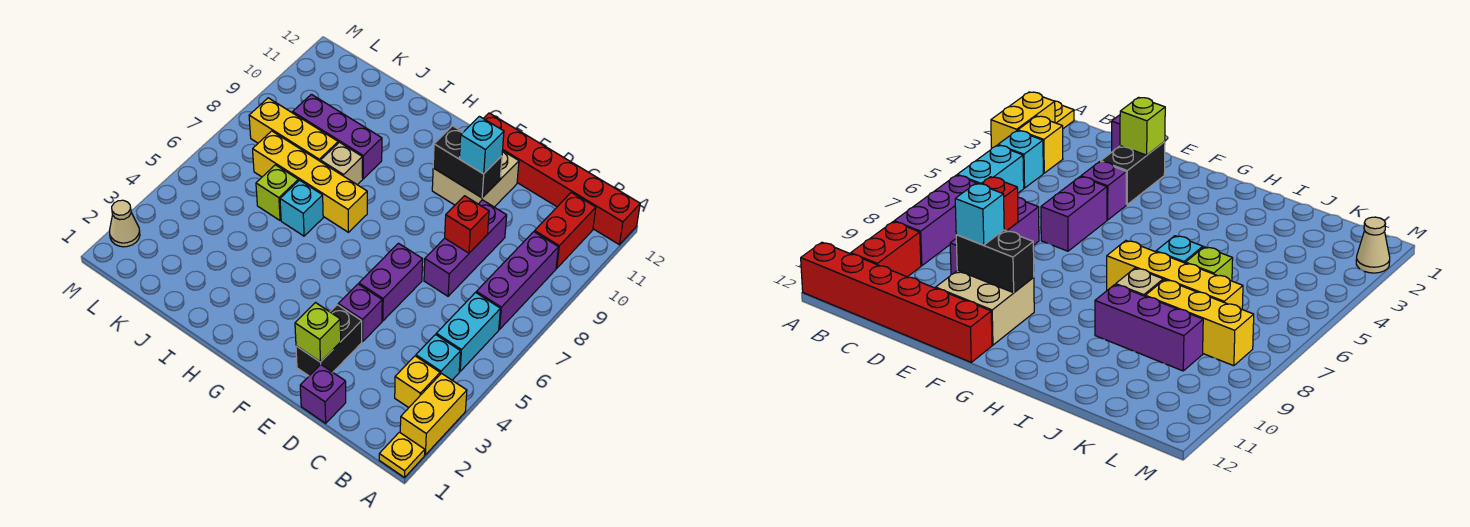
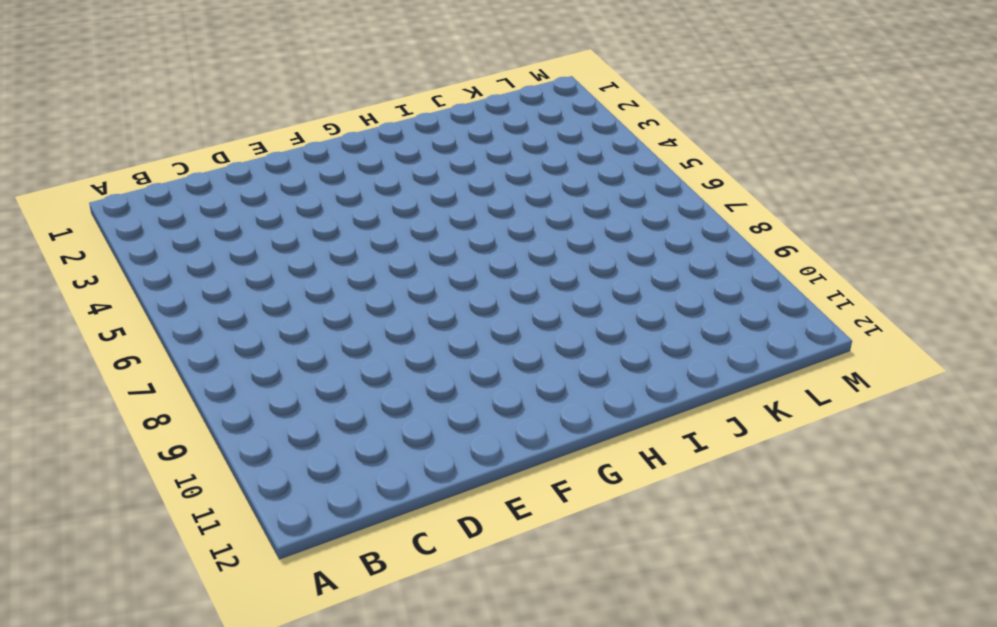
none -> yellow 1x1 plate [379,432,425,478]
none -> yellow 1x2 brick [400,373,467,455]
none -> red 1x6 brick [483,113,640,245]

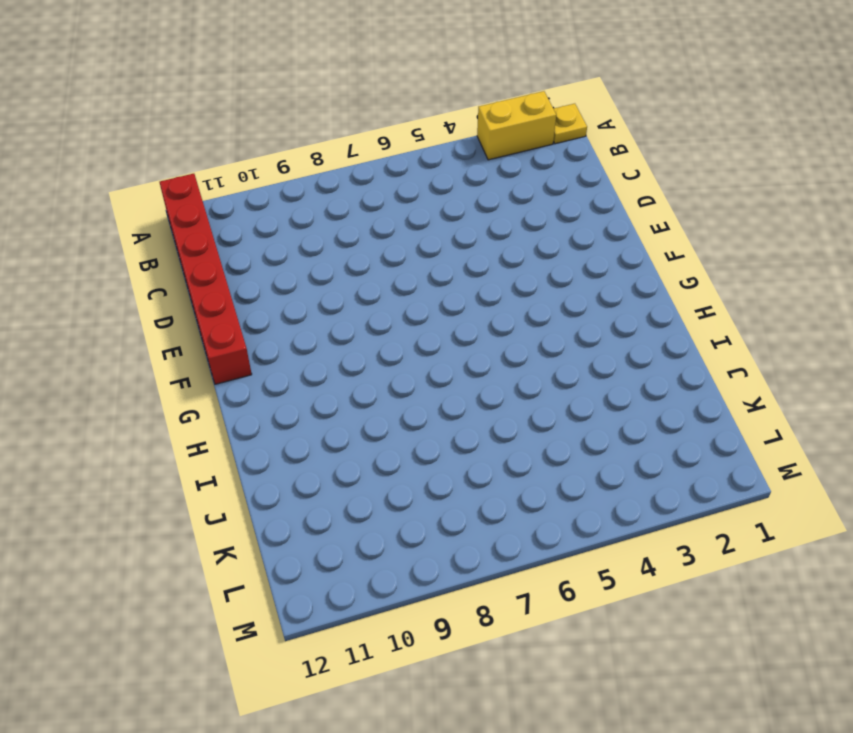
none -> yellow 1x1 brick [395,356,440,408]
none -> cyan 1x1 brick [416,335,460,380]
none -> cyan 1x2 brick [436,293,500,371]

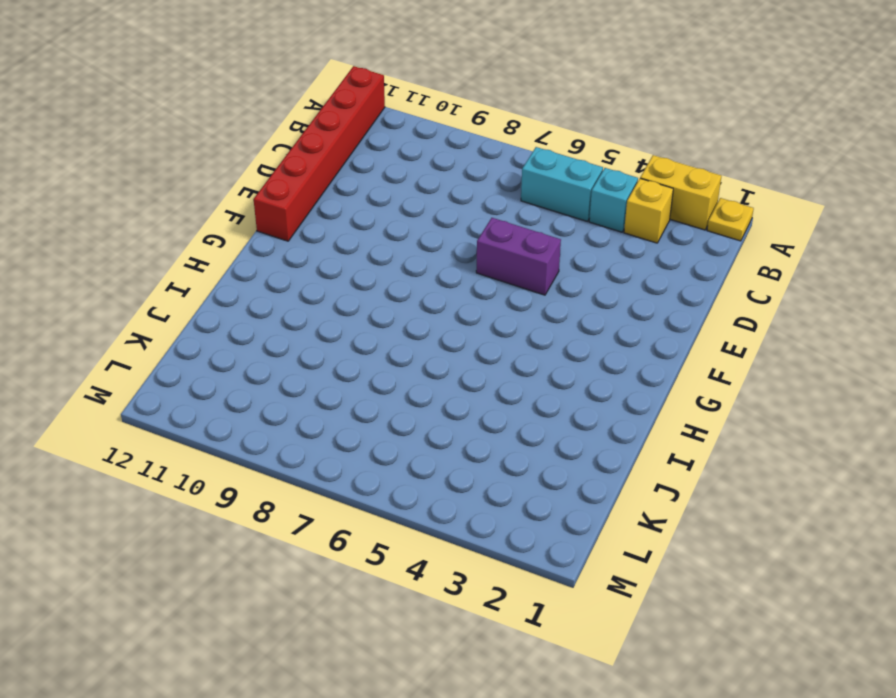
none -> purple 1x3 brick [476,232,558,329]
none -> red 1x2 brick [535,192,596,268]
none -> purple 1x1 brick [300,364,346,423]

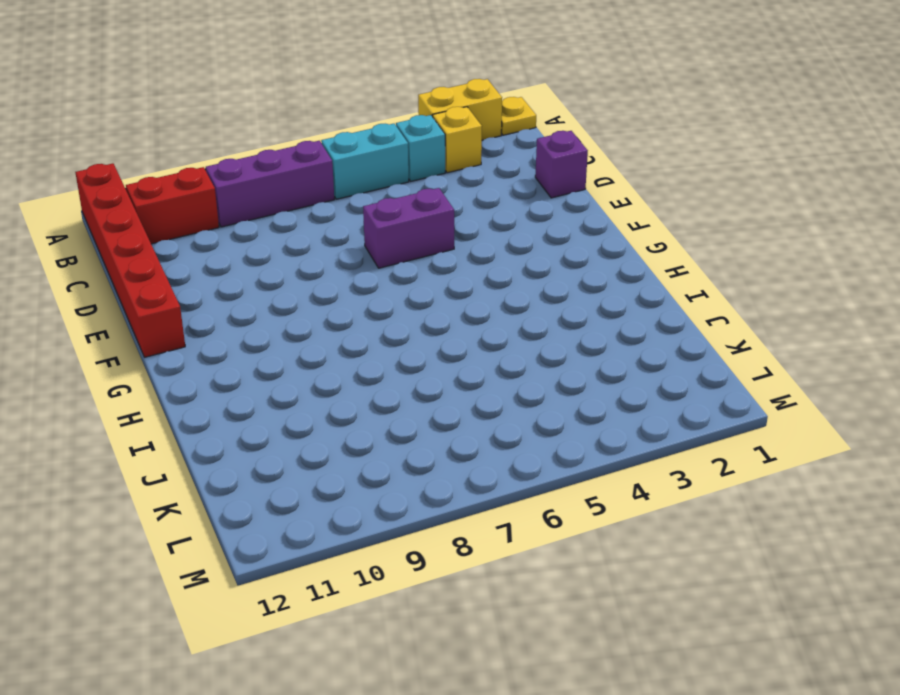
none -> purple 1x3 brick [424,200,507,296]
none -> black 1x2 brick [296,305,362,376]
none -> purple 1x1 brick [338,284,382,342]

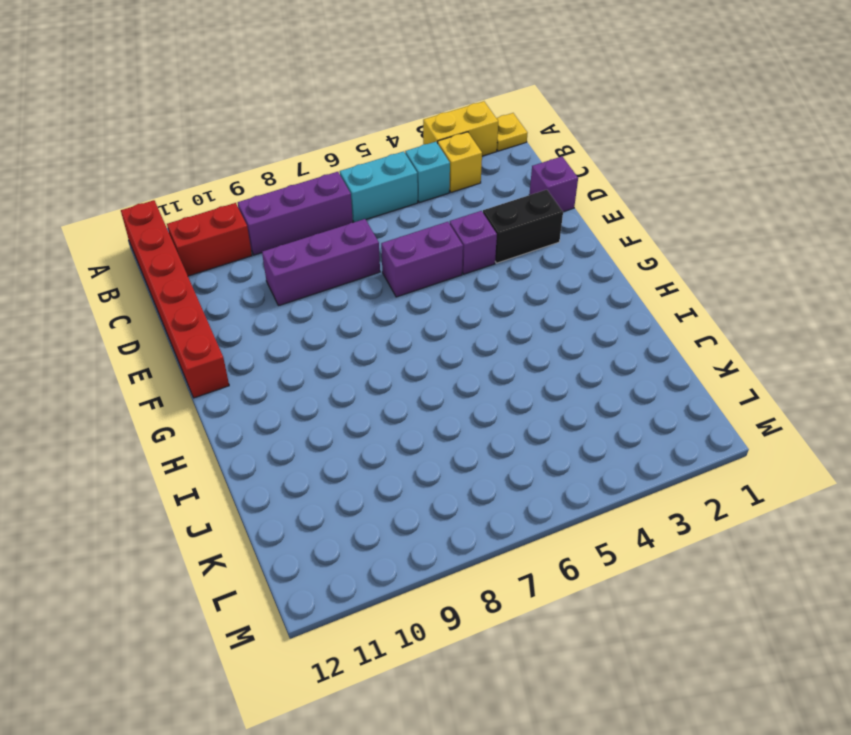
none -> tan 2x2 brick [432,151,519,207]
none -> yellow 1x4 brick [253,131,367,232]
none -> cyan 1x1 brick [280,180,323,236]

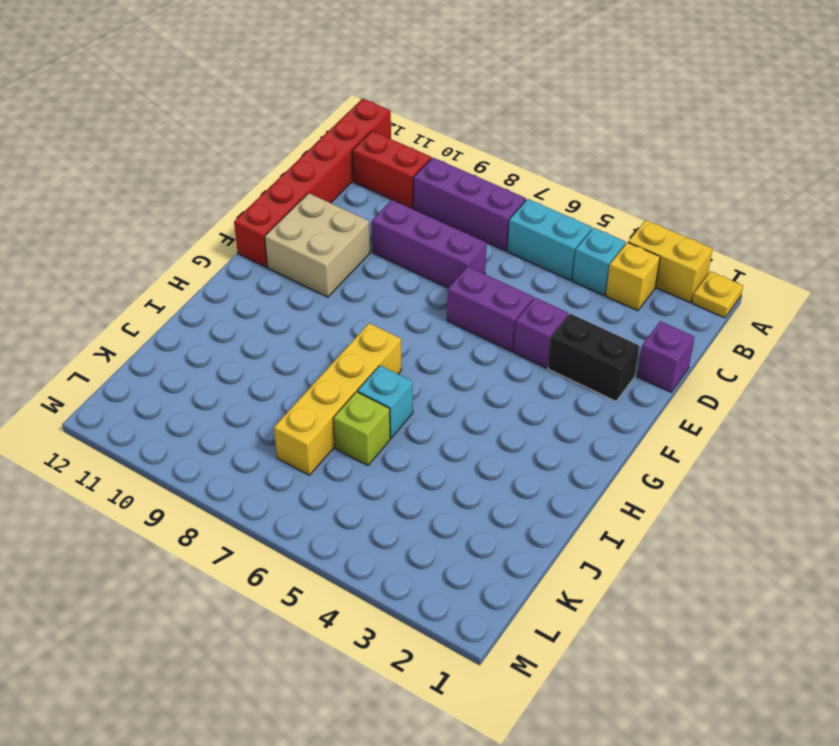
none -> tan 1x1 brick [321,142,363,185]
none -> purple 1x3 brick [293,94,382,179]
none -> yellow 1x3 brick [249,98,338,162]

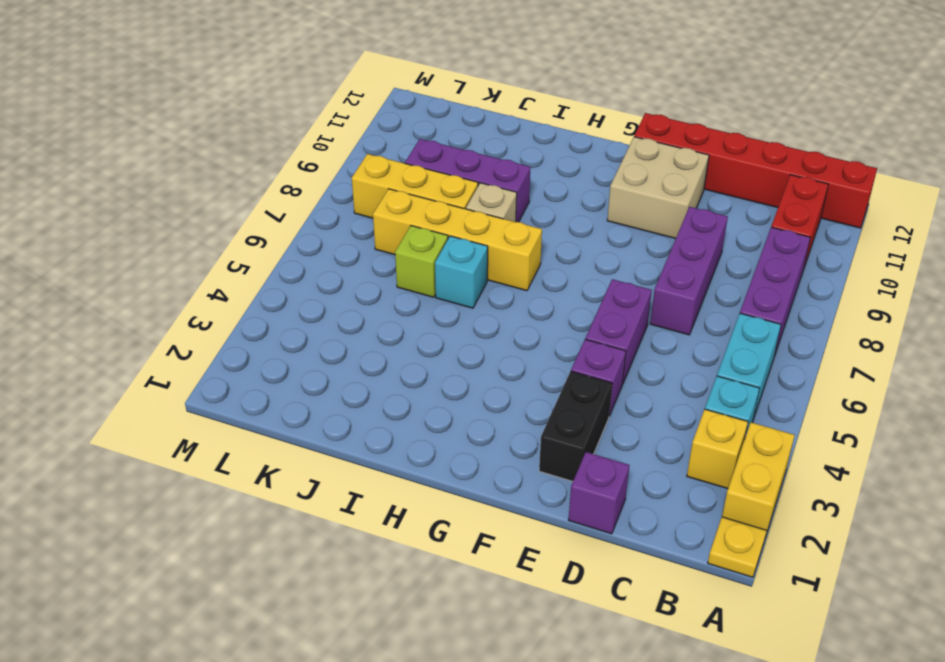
none -> tan 1x1 cone [109,200,140,247]
none -> red 1x1 brick [445,196,489,253]
none -> lime 1x1 brick [295,303,341,362]

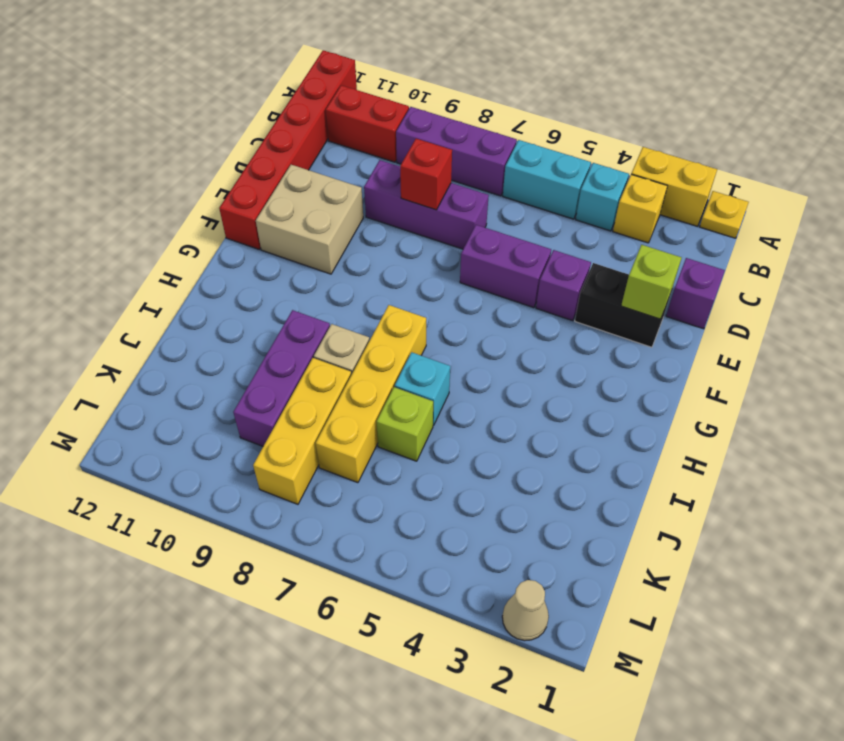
none -> black 1x2 brick [433,126,502,198]
none -> cyan 1x1 brick [459,116,504,174]

